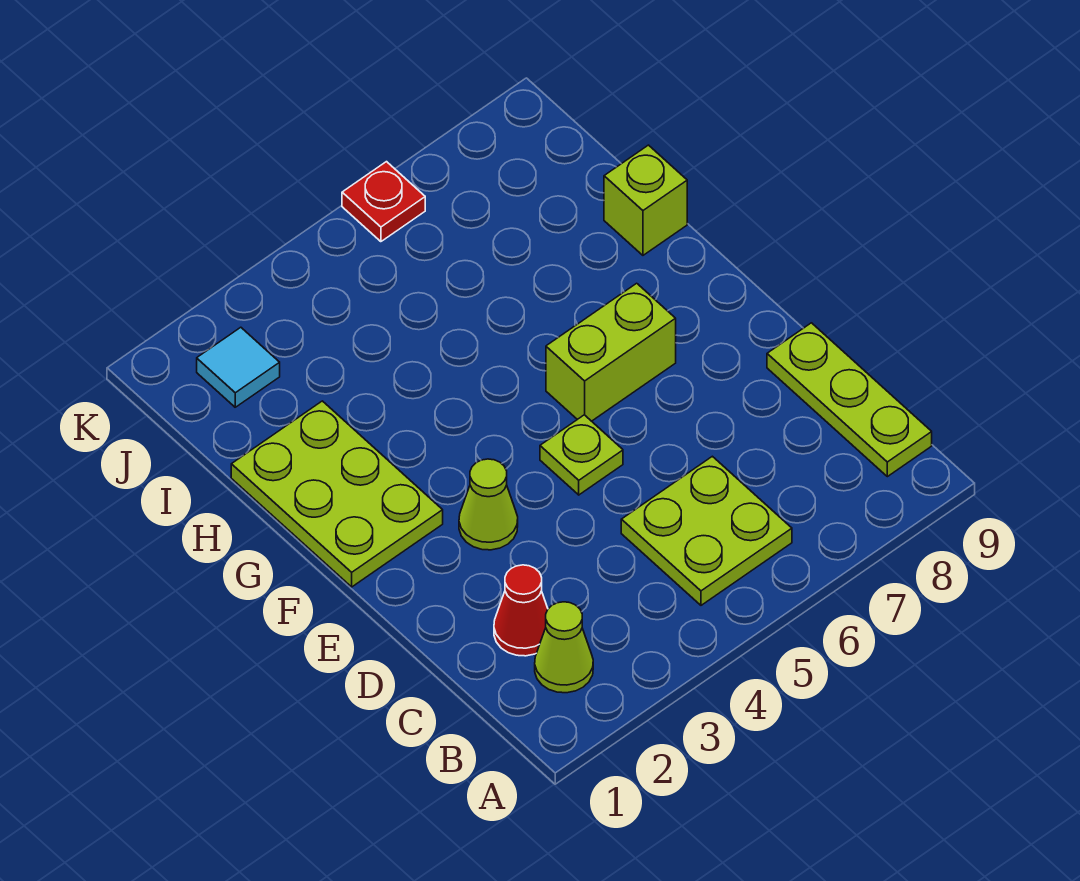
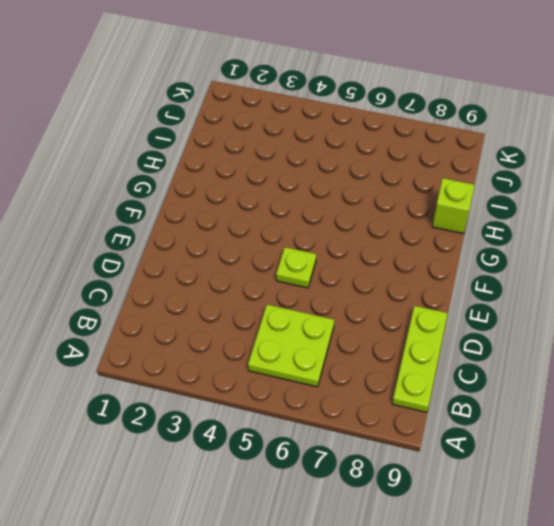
none -> lime 1x1 cone [535,602,593,693]
none -> red 1x1 cone [494,565,548,656]

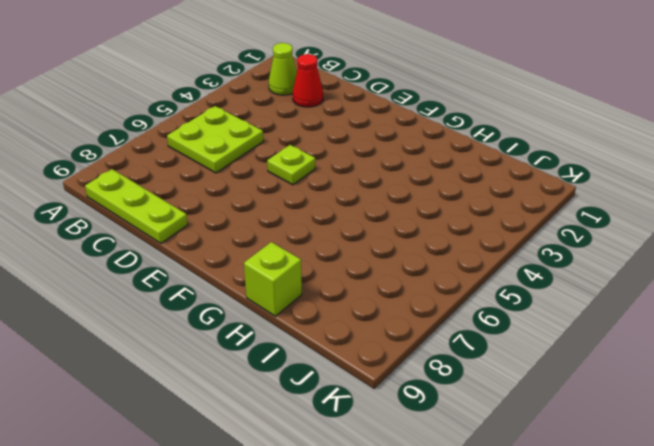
none -> lime 1x1 cone [459,459,518,550]
none -> lime 2x3 plate [231,401,443,587]

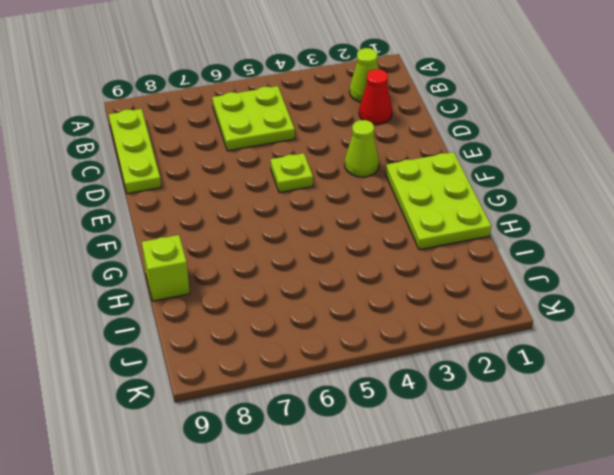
none -> lime 1x2 brick [546,283,676,421]
none -> cyan 1x1 tile [197,327,280,407]

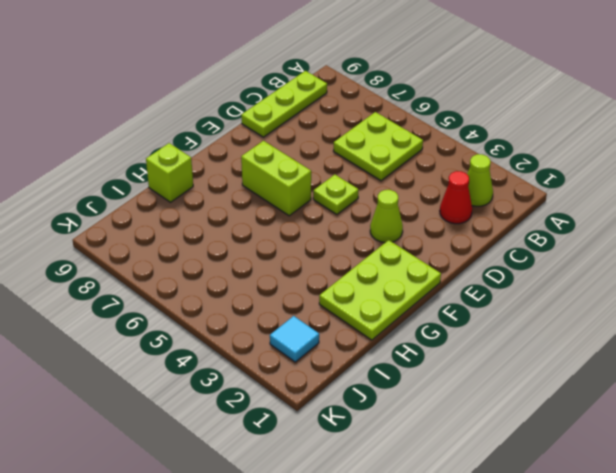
none -> red 1x1 plate [342,162,425,242]

